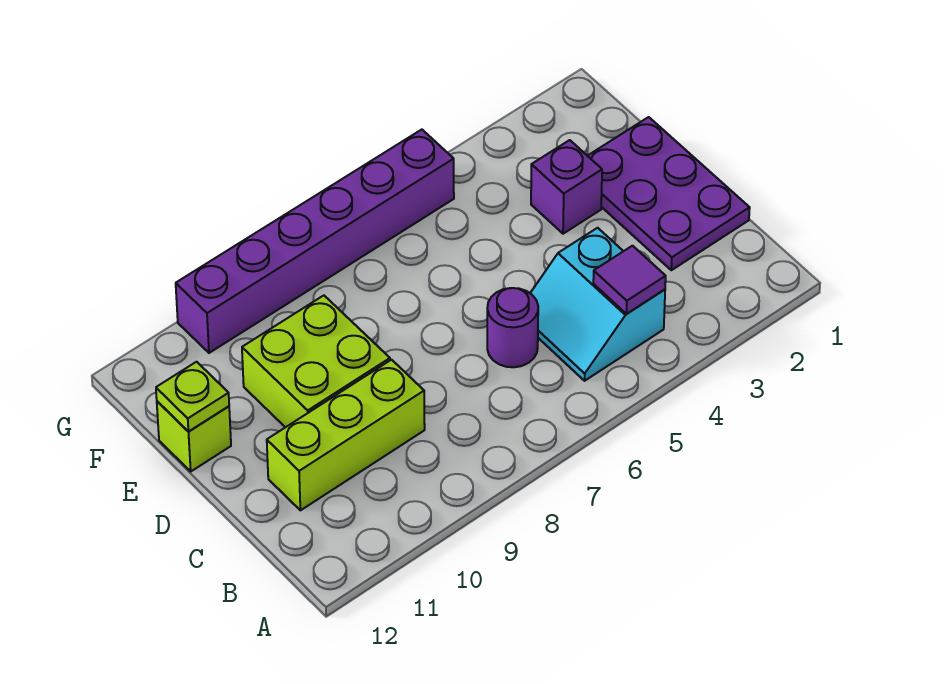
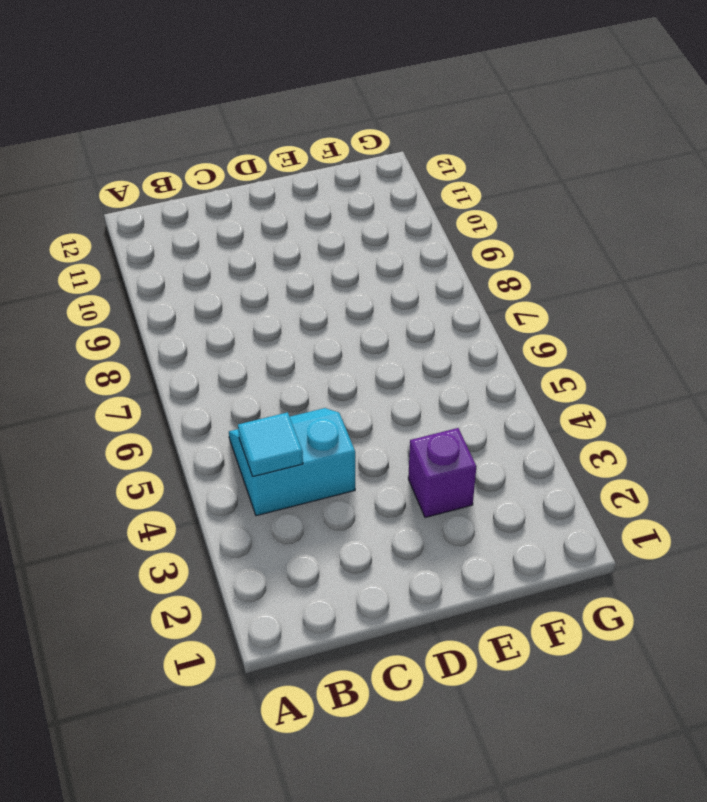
cyan 1x1 tile [238,412,303,476] -> purple 1x1 tile [593,246,666,314]
none -> purple 2x3 plate [588,117,750,270]
none -> purple 1x1 round brick [487,288,538,367]

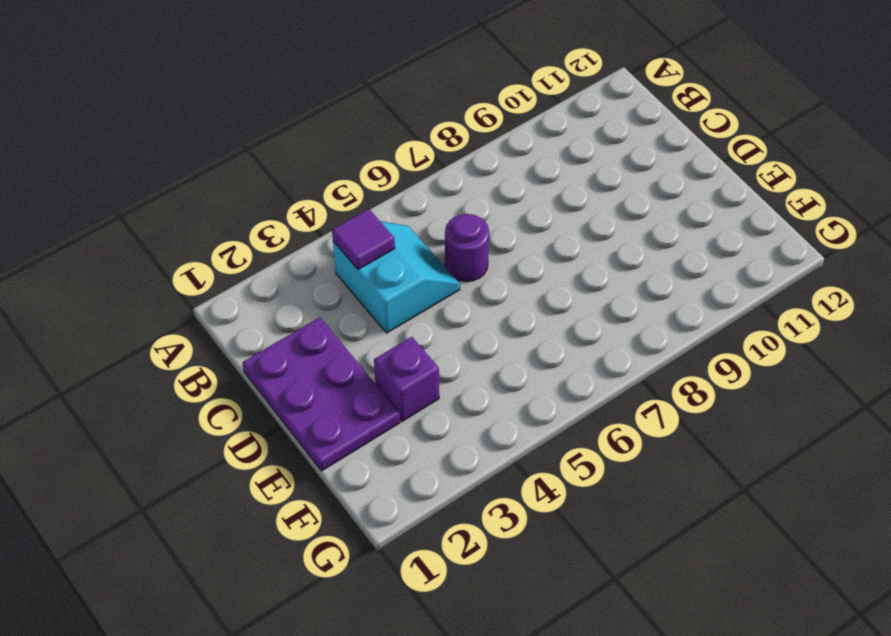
none -> lime 1x3 brick [267,360,425,510]
none -> lime 2x2 brick [242,295,390,427]

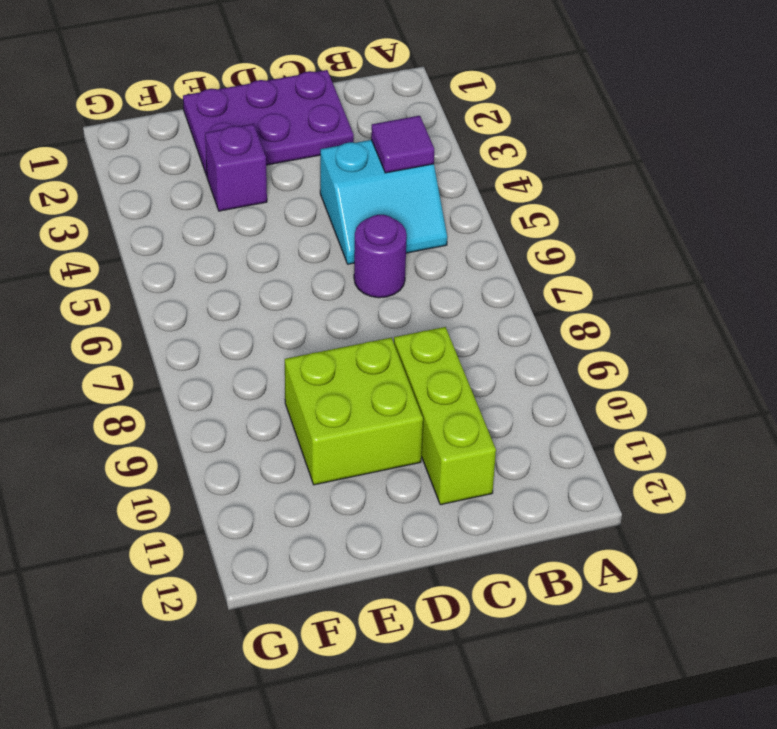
none -> lime 1x1 brick [157,401,231,471]
none -> purple 1x6 brick [176,130,454,353]

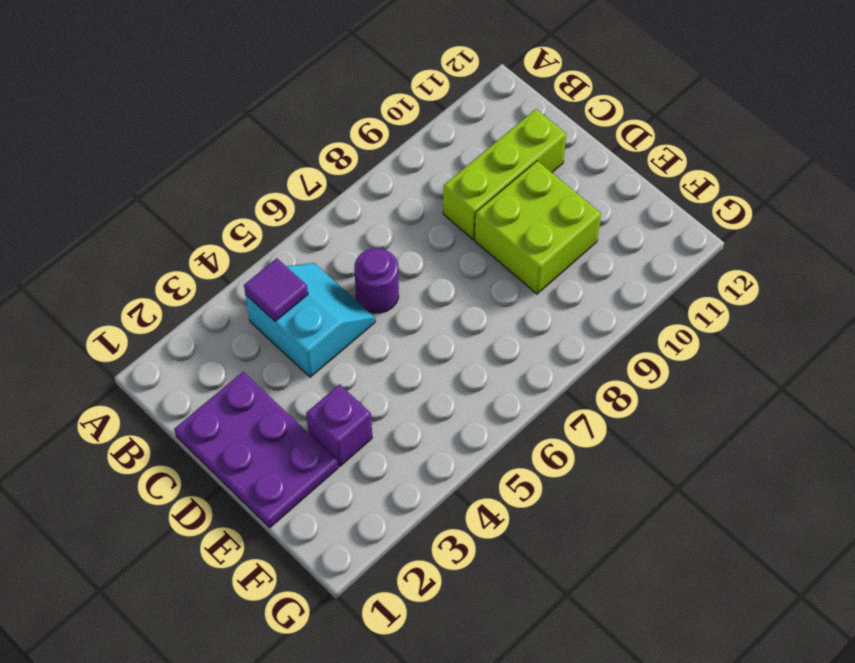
none -> lime 1x1 brick [157,401,231,471]
none -> purple 1x6 brick [176,130,454,353]

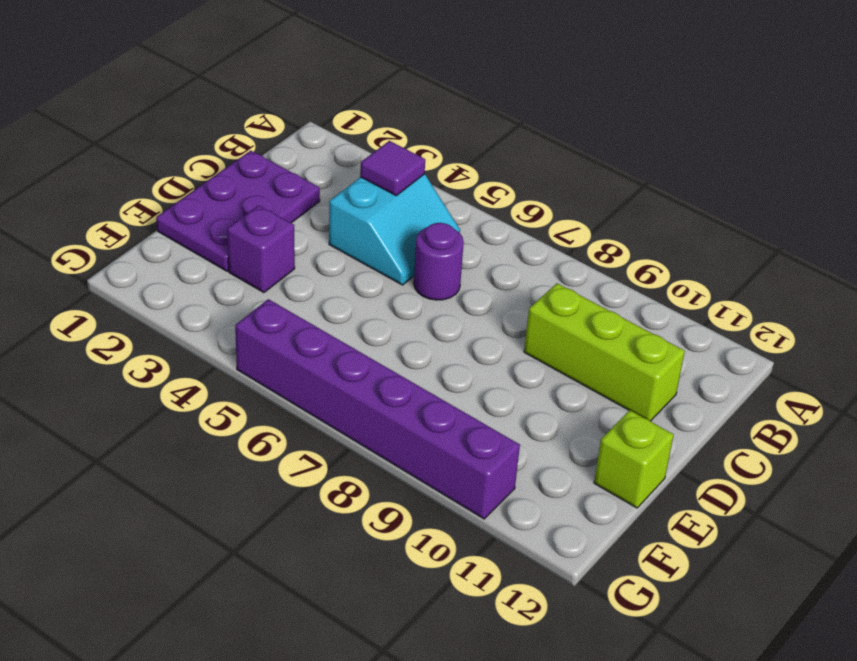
none -> lime 2x2 brick [242,295,390,427]
none -> lime 1x1 plate [156,362,229,432]

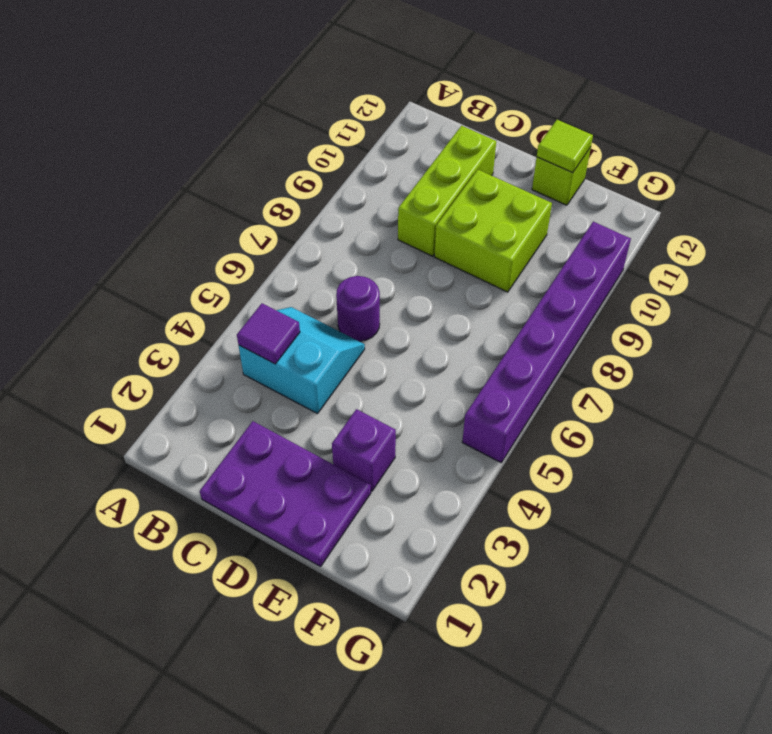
lime 1x1 tile [537,120,593,173] -> lime 1x1 plate [156,362,229,432]

